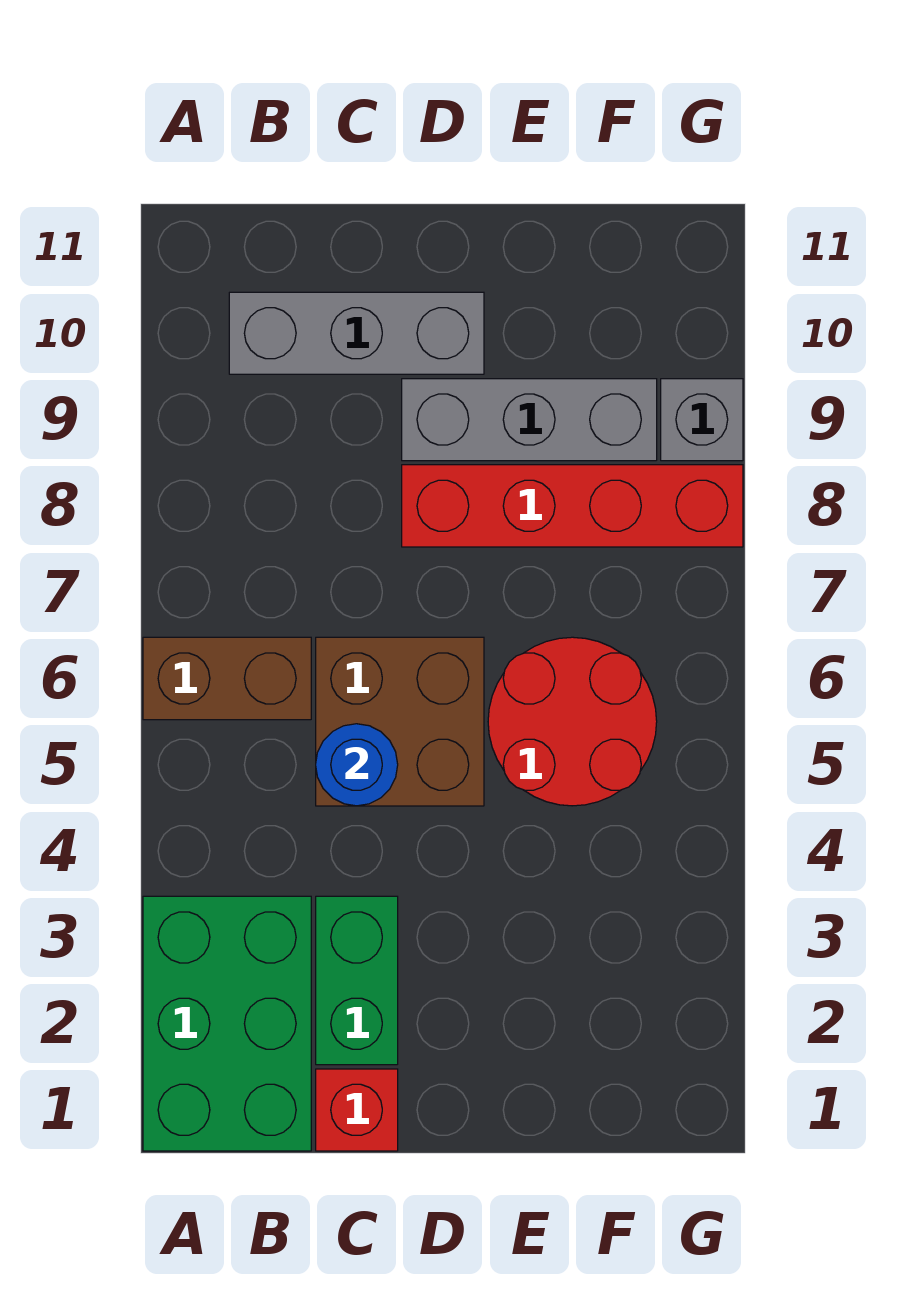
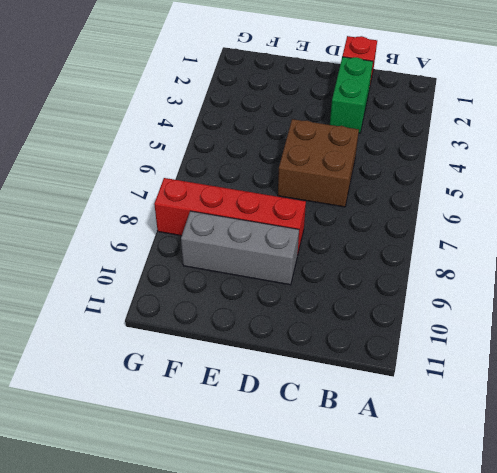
none -> green 2x3 brick [143,896,311,1151]
none -> brown 1x2 brick [143,637,311,720]

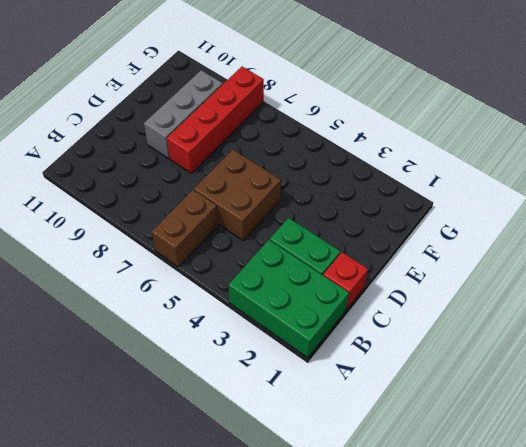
none -> grey 1x3 brick [229,292,484,374]
none -> red 2x2 round brick [488,637,657,806]

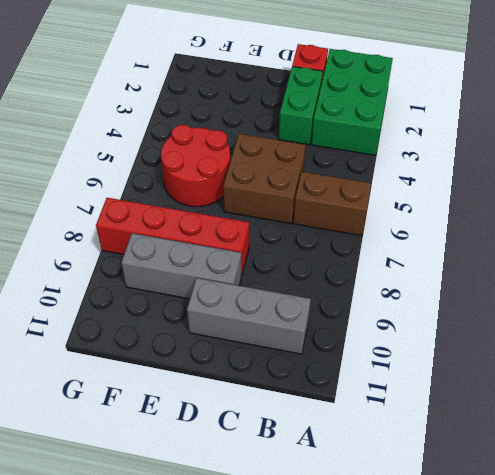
none -> grey 1x1 brick [661,379,743,461]
none -> blue 1x1 round brick [316,724,398,806]

